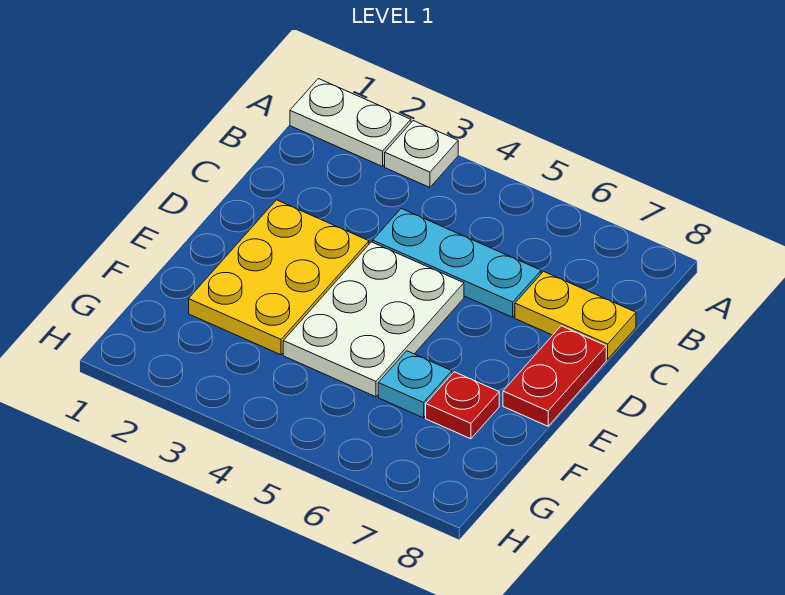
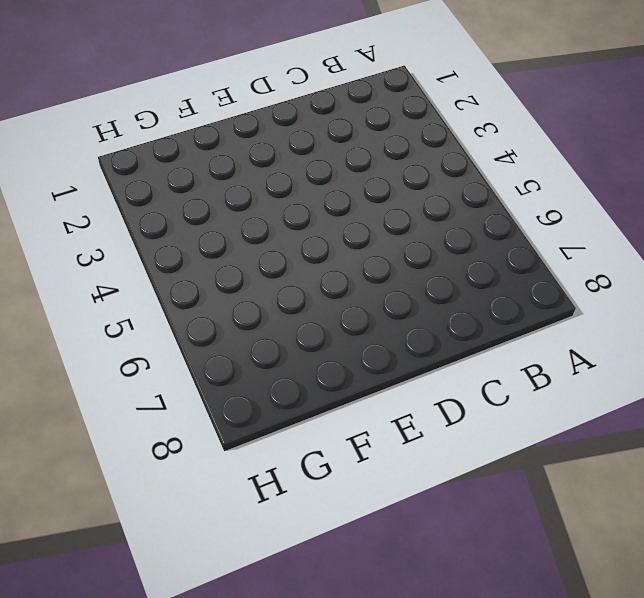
none -> white 1x2 plate [290,79,411,167]
none -> white 1x1 plate [385,121,458,187]

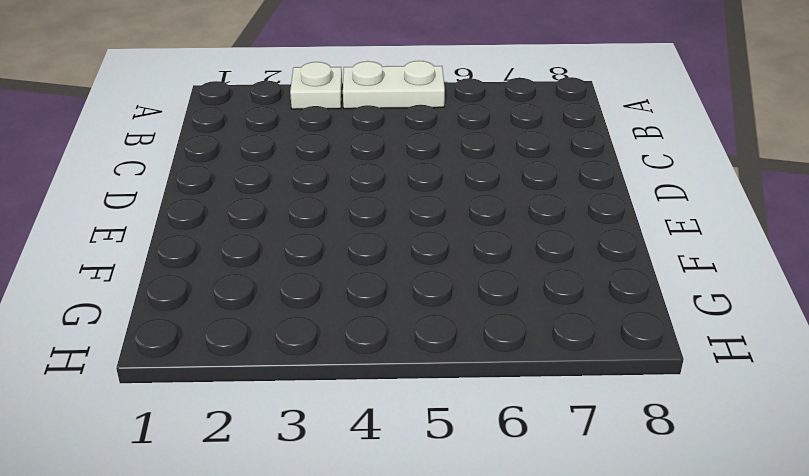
white 1x2 plate [343,61,445,109] -> white 1x2 plate moved to [290,79,411,167]
none -> cyan 1x3 plate [373,209,541,317]
none -> yellow 1x2 plate [515,271,636,359]

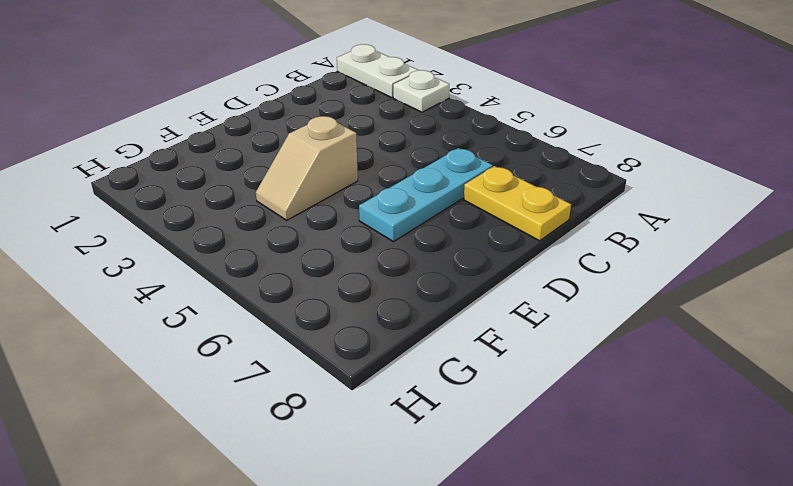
cyan 1x3 plate [359,148,493,242] -> cyan 1x3 plate turned to [373,209,541,317]
tan 1x2 slope [256,116,358,220] -> white 2x3 plate [283,242,464,397]
none -> yellow 2x3 plate [189,200,369,355]
none -> red 1x2 plate [503,326,606,426]

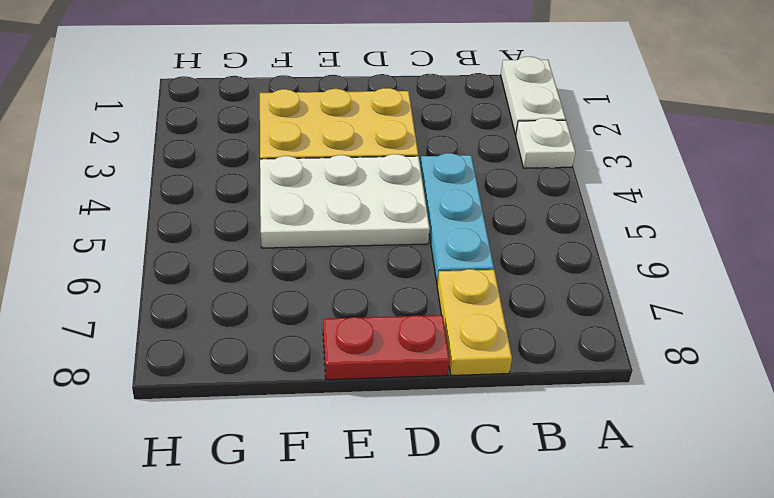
none -> cyan 1x1 plate [378,351,452,418]
none -> red 1x1 plate [426,372,499,439]

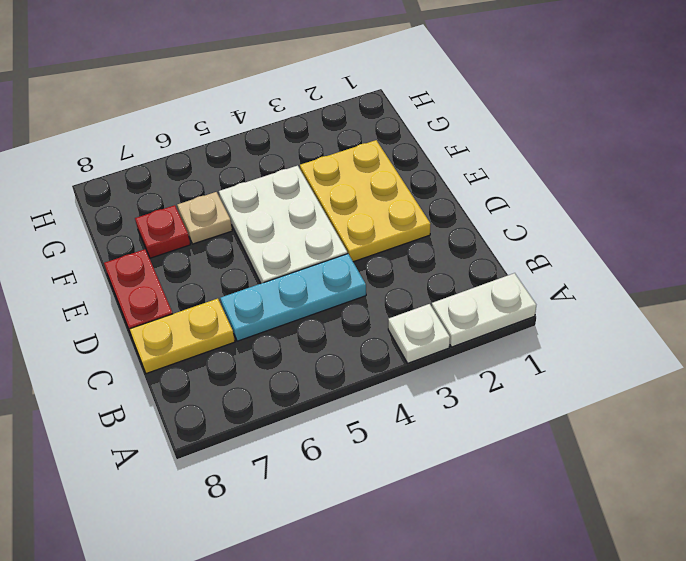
tan 1x1 plate [177,192,232,244] -> cyan 1x1 plate [378,351,452,418]

